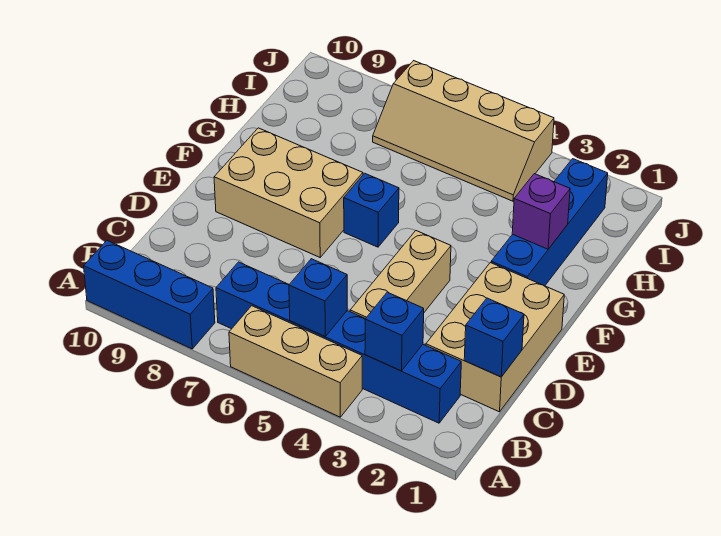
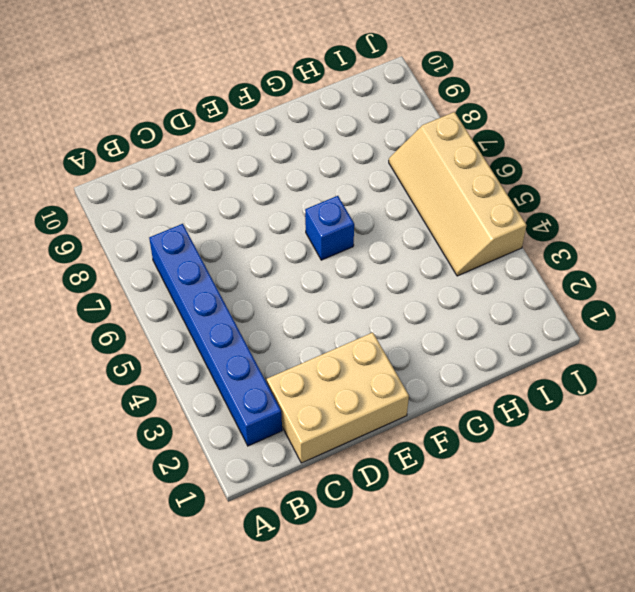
none -> tan 1x3 brick [229,306,362,417]
none -> blue 1x3 brick [84,241,215,349]
none -> tan 1x3 brick [350,231,451,319]

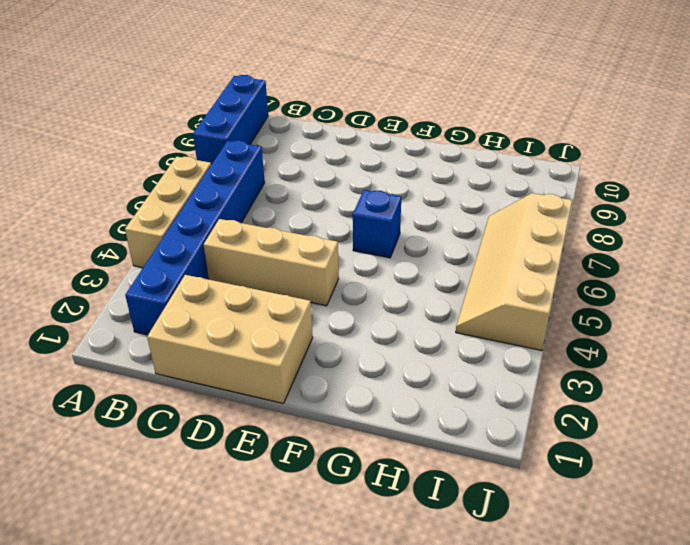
none -> tan 2x3 brick [214,128,363,257]
none -> blue 1x4 brick [491,159,608,286]
none -> blue 1x1 brick [365,292,424,371]

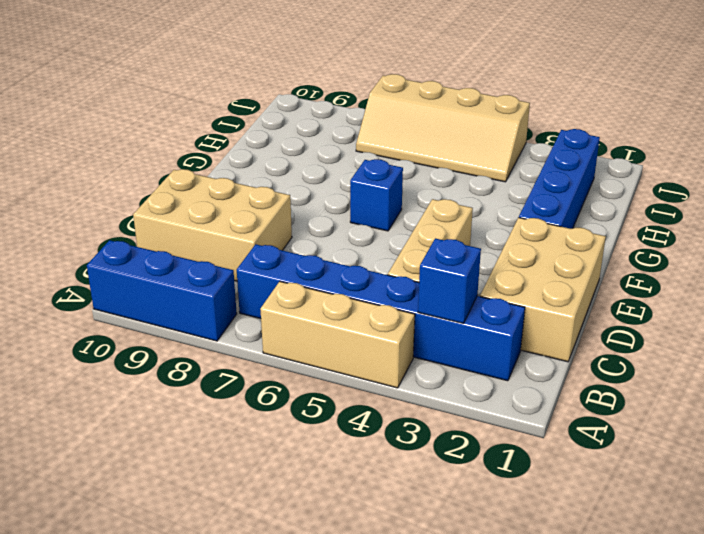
tan 2x3 brick [133,169,292,281] -> tan 2x3 brick moved to [214,128,363,257]
none -> blue 1x1 brick [289,259,347,336]
none -> blue 1x1 brick [464,298,524,377]
none -> purple 1x1 brick [512,174,570,249]

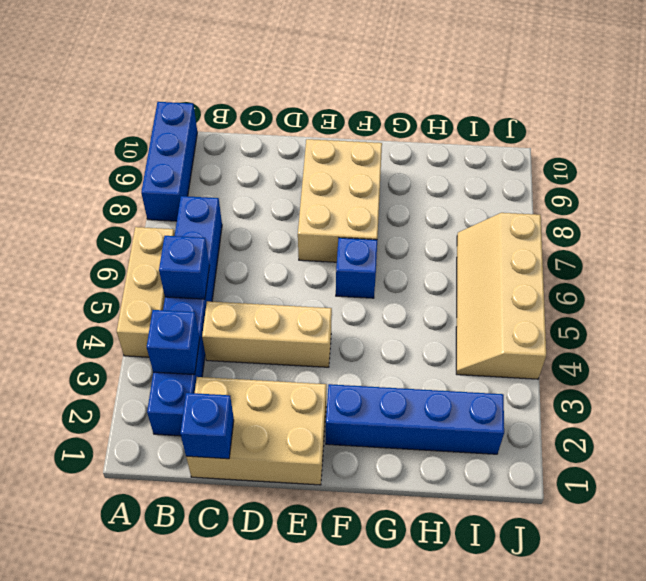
none -> purple 1x1 brick [512,174,570,249]

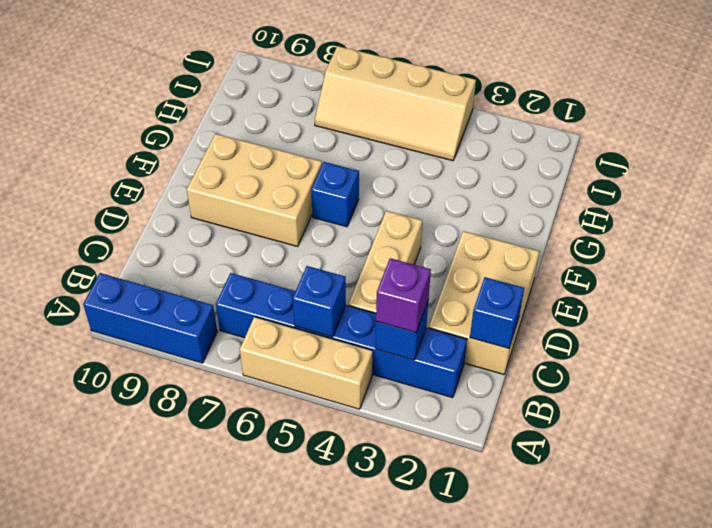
purple 1x1 brick [376,258,431,332] -> purple 1x1 brick moved to [512,174,570,249]
none -> blue 1x4 brick [491,159,608,286]

